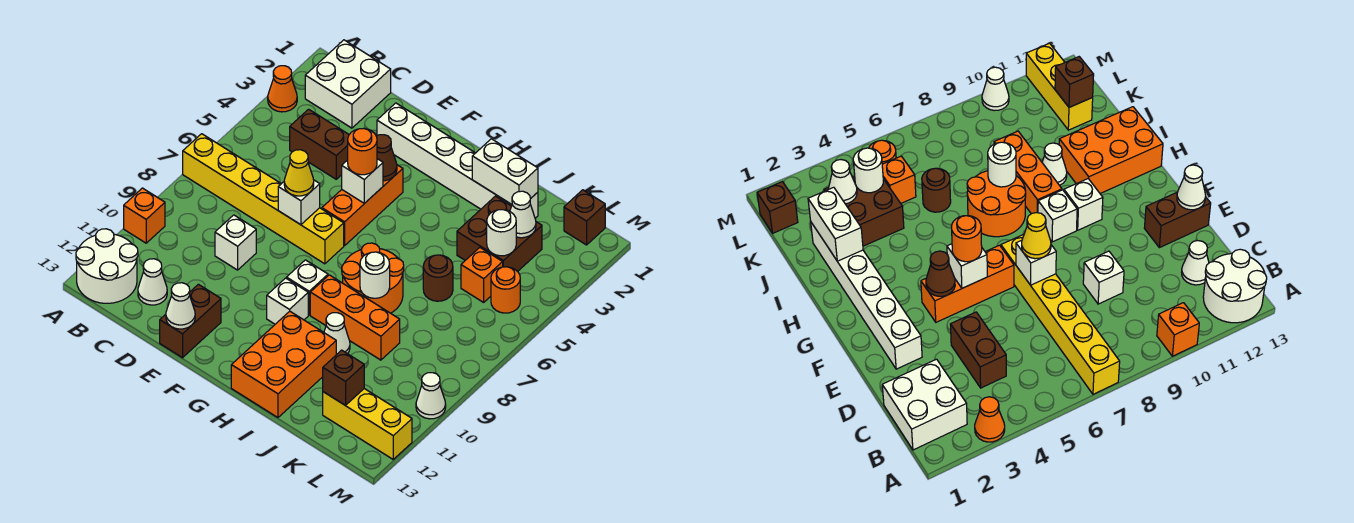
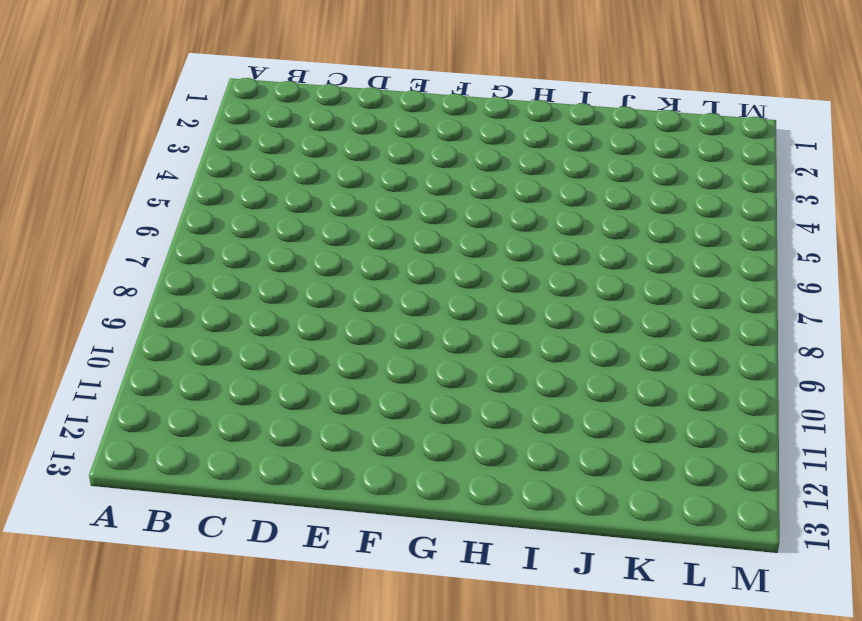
none -> orange 1x1 cone [268,66,297,112]
none -> yellow 1x6 brick [183,134,344,264]
none -> orange 1x1 brick [124,188,165,243]
none -> white 2x2 round brick [76,229,138,303]

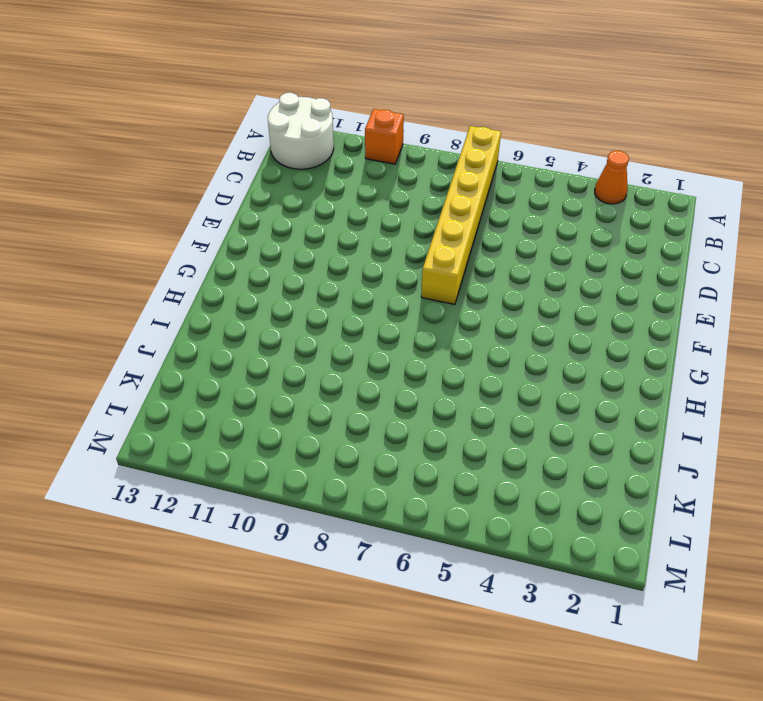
none -> white 2x2 brick [305,40,391,128]
none -> brown 1x2 brick [290,109,349,179]
none -> white 1x1 cone [138,259,167,305]
none -> white 1x1 brick [215,215,256,270]

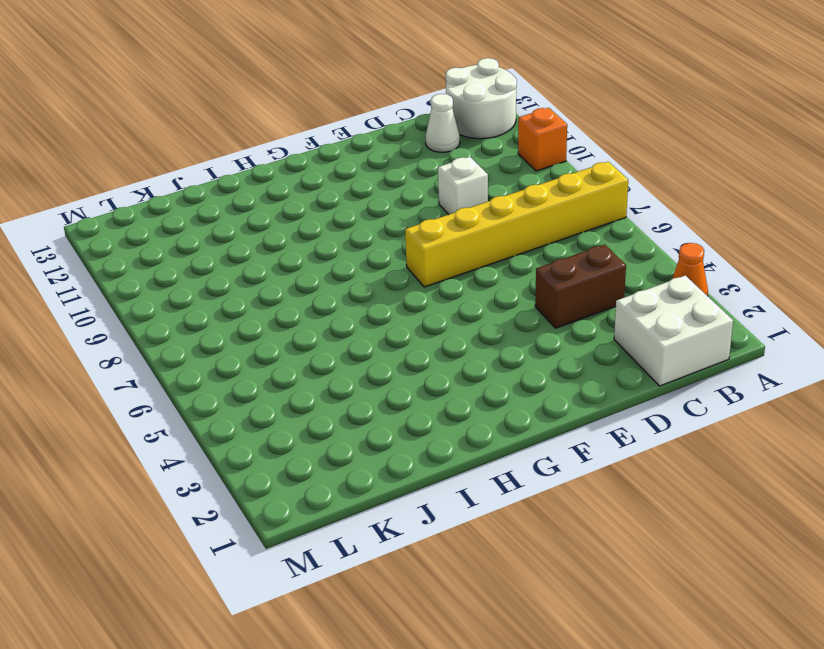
none -> white 1x6 brick [377,103,538,218]
none -> brown 1x2 brick [160,284,221,358]
none -> orange 1x3 brick [322,165,403,246]
none -> white 1x1 brick [287,260,328,315]

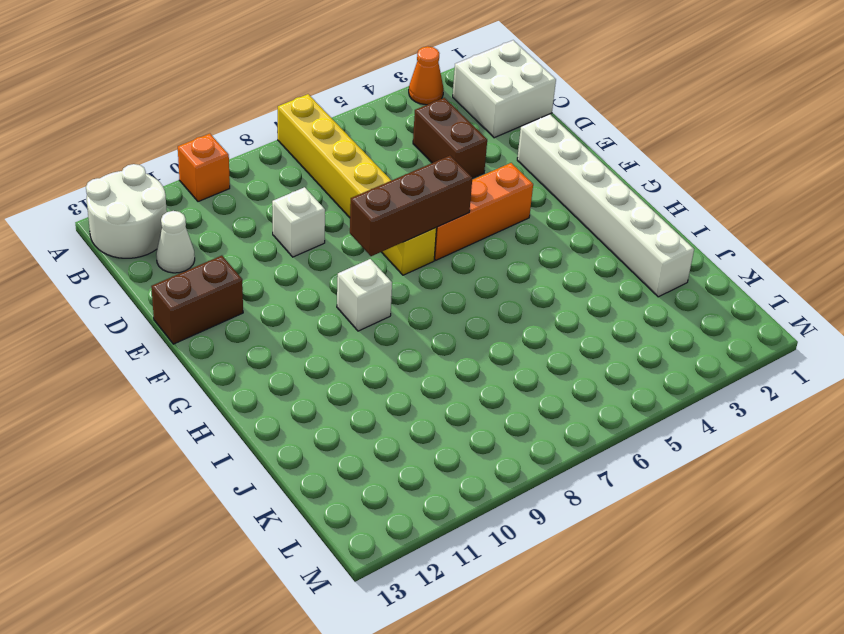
brown 1x3 brick [350,156,472,256] -> none
none -> white 1x1 brick [267,278,308,324]
none -> orange 2x2 round brick [342,243,404,313]
none -> orange 1x3 brick [310,275,400,360]
none -> orange 2x3 brick [231,311,336,418]

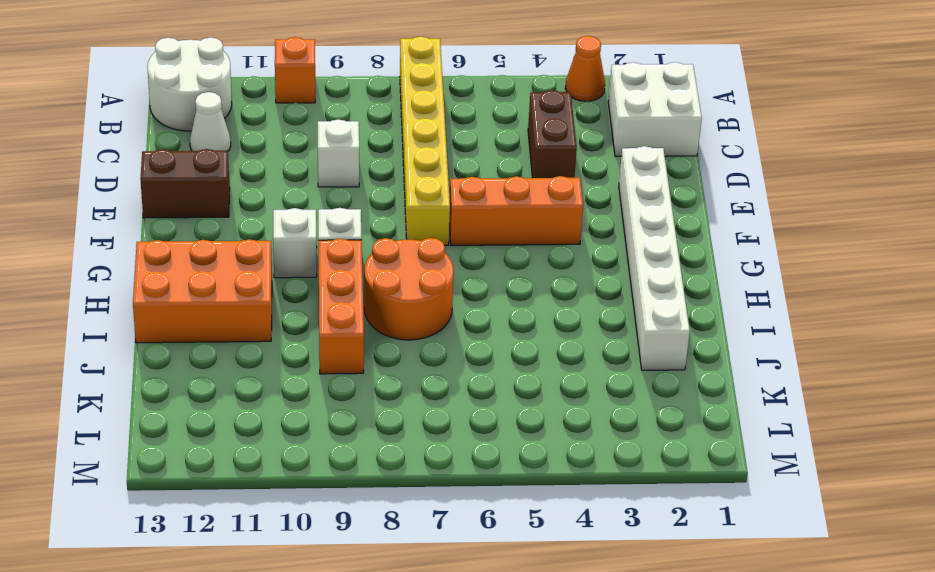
none -> white 1x1 cone [324,313,350,355]
none -> brown 2x2 brick [457,196,542,272]
none -> brown 1x1 round brick [423,255,453,301]
none -> orange 1x1 brick [461,248,503,302]

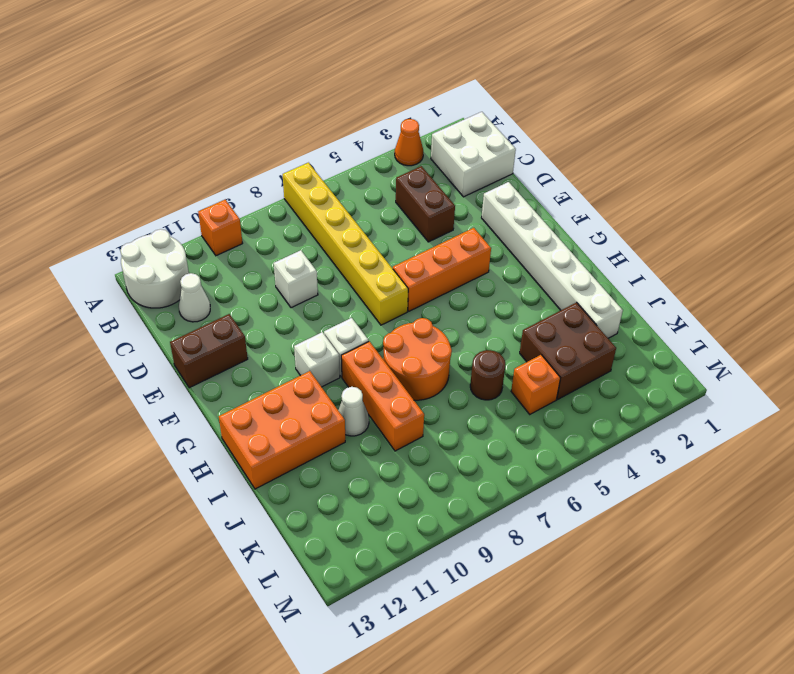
none -> yellow 1x3 brick [323,389,412,459]
none -> brown 1x1 brick [564,190,605,245]
none -> orange 1x1 round brick [491,267,520,313]
none -> white 1x1 cone [416,373,446,419]

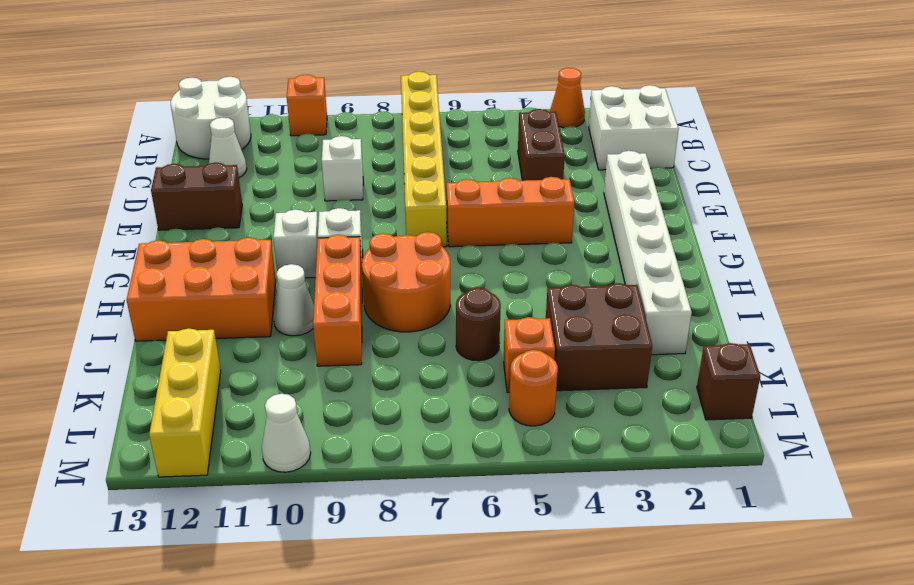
none -> white 1x1 brick [278,180,320,225]
none -> white 1x1 cone [166,283,195,329]
none -> brown 1x1 cone [376,135,397,181]
none -> white 1x1 brick [342,159,383,203]

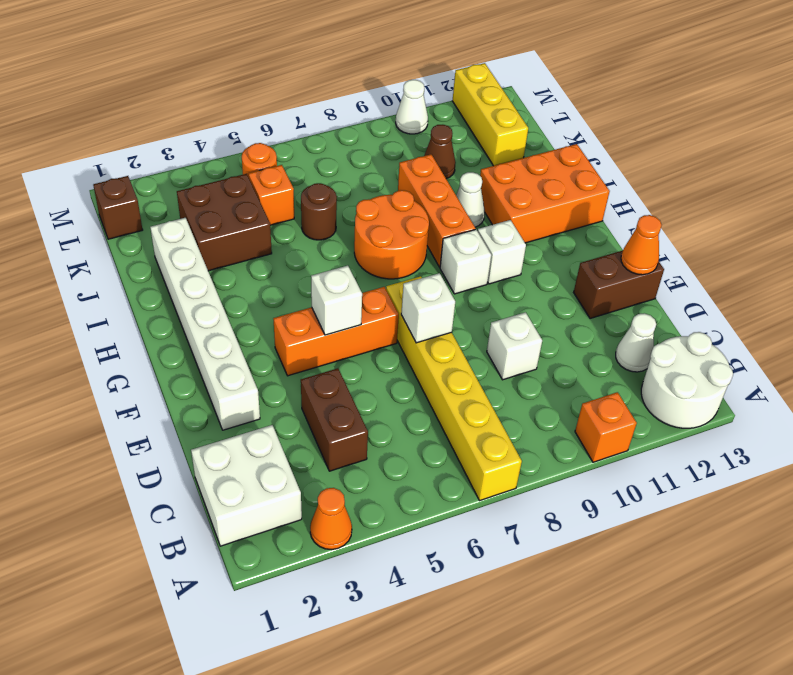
orange 1x1 cone [621,215,662,275] -> white 1x1 cone [166,283,195,329]
brown 1x1 cone [424,125,456,179] -> brown 1x1 cone moved to [376,135,397,181]
none -> white 1x2 brick [472,139,538,205]
none -> white 1x1 round brick [360,252,390,298]
none -> white 1x1 cone [510,191,536,238]
none -> white 1x1 round brick [487,210,516,256]

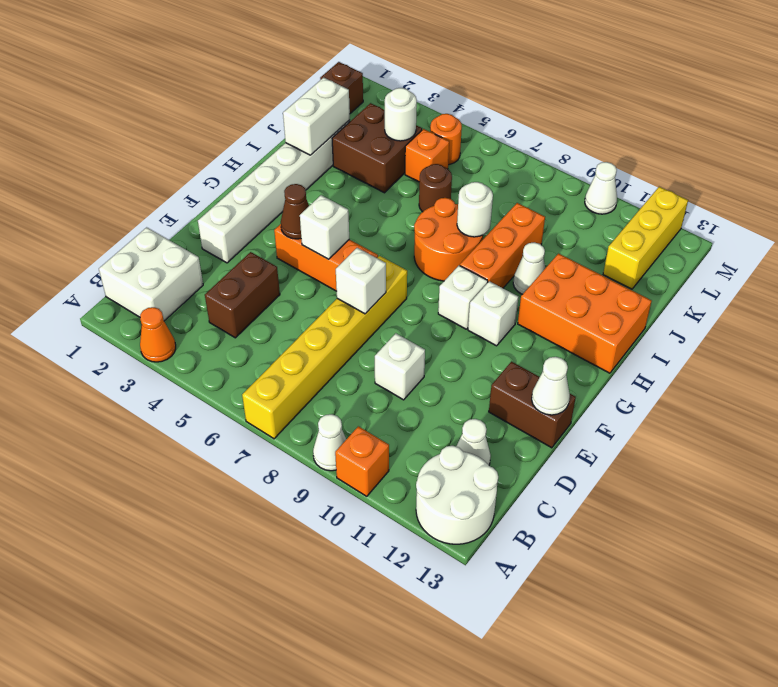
white 1x1 cone [313,414,346,471] -> white 1x1 cone moved to [510,191,536,238]
none -> brown 1x1 brick [323,350,364,406]
none -> yellow 1x1 cone [284,150,314,196]
none -> orange 1x1 round brick [348,128,377,175]

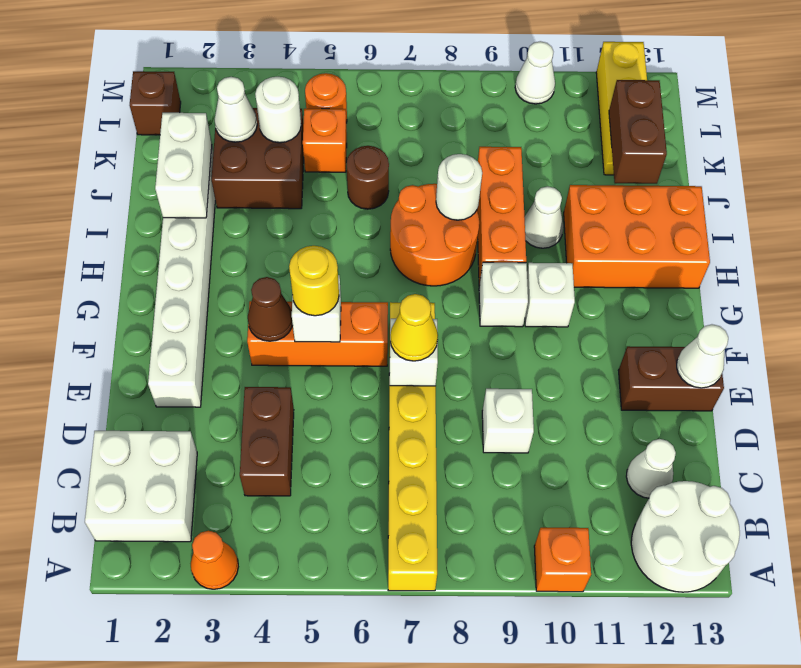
yellow 1x1 round brick [289,246,339,316] -> orange 1x1 round brick [348,128,377,175]
brown 1x2 brick [609,80,667,184] -> brown 1x1 brick [323,350,364,406]

